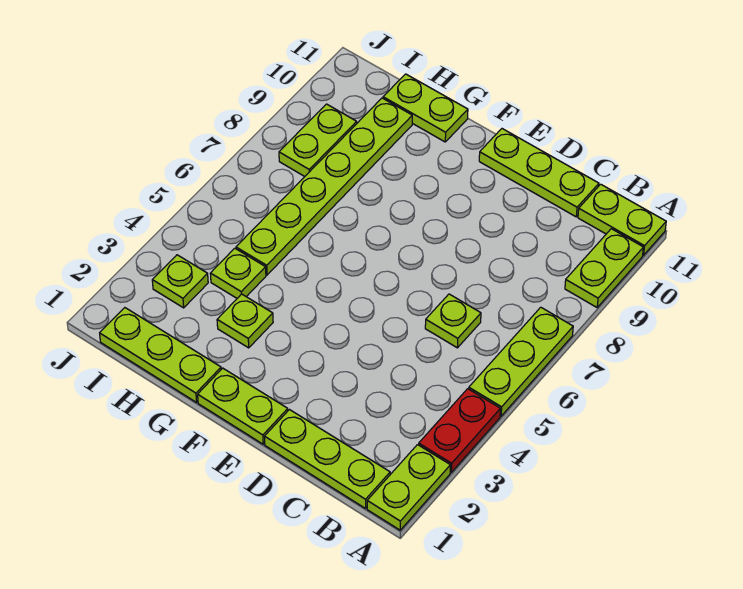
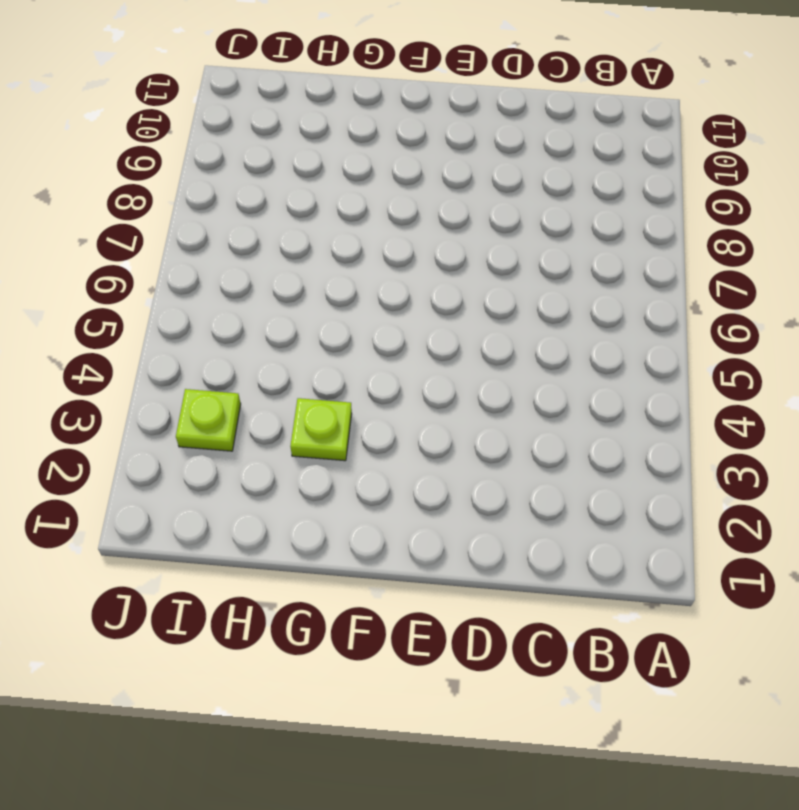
none -> lime 1x2 plate [367,445,450,530]
none -> red 1x2 plate [419,389,500,472]
none -> lime 1x3 plate [469,307,573,416]

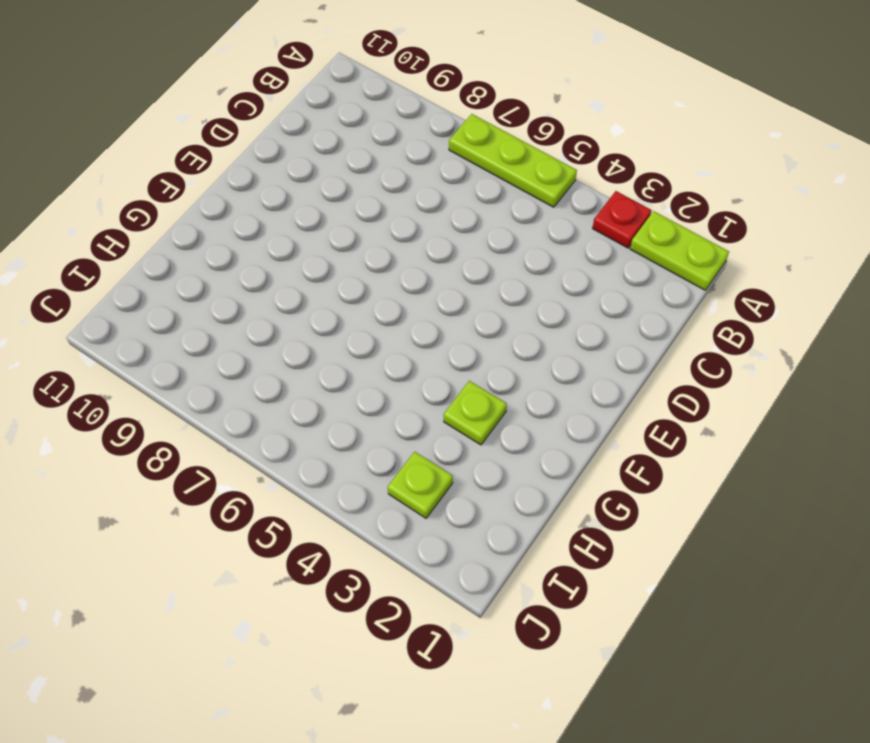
red 1x1 plate [592,191,651,248] -> red 1x2 plate [419,389,500,472]
none -> lime 1x2 plate [565,229,643,307]
none -> lime 1x2 plate [578,184,666,255]
none -> lime 1x3 plate [264,410,390,508]

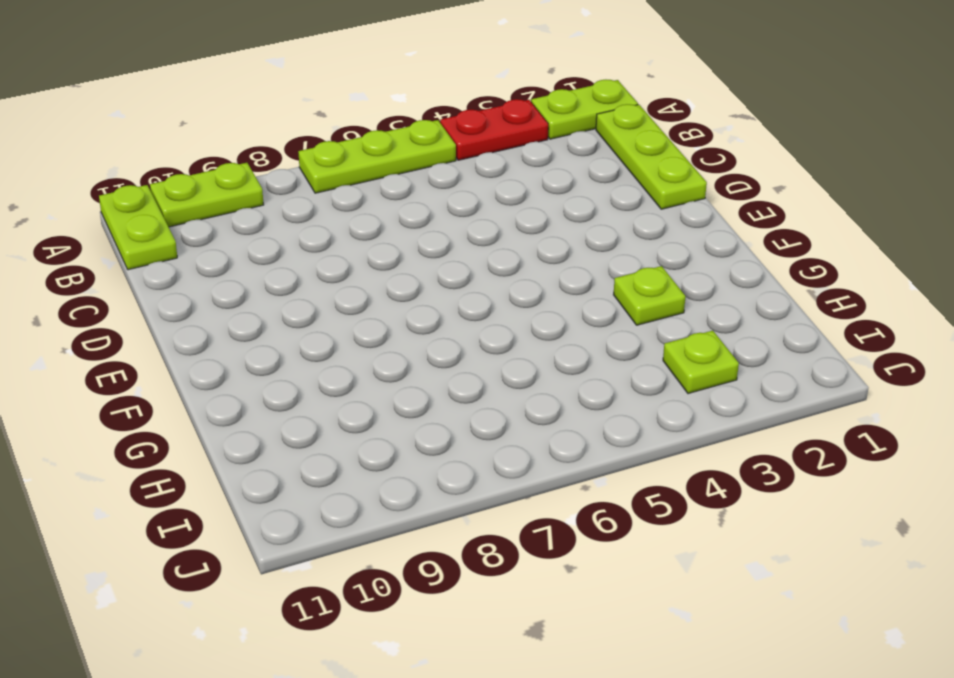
none -> lime 1x1 plate [425,294,481,348]
none -> lime 1x3 plate [479,129,599,217]
none -> lime 1x2 plate [198,368,288,444]

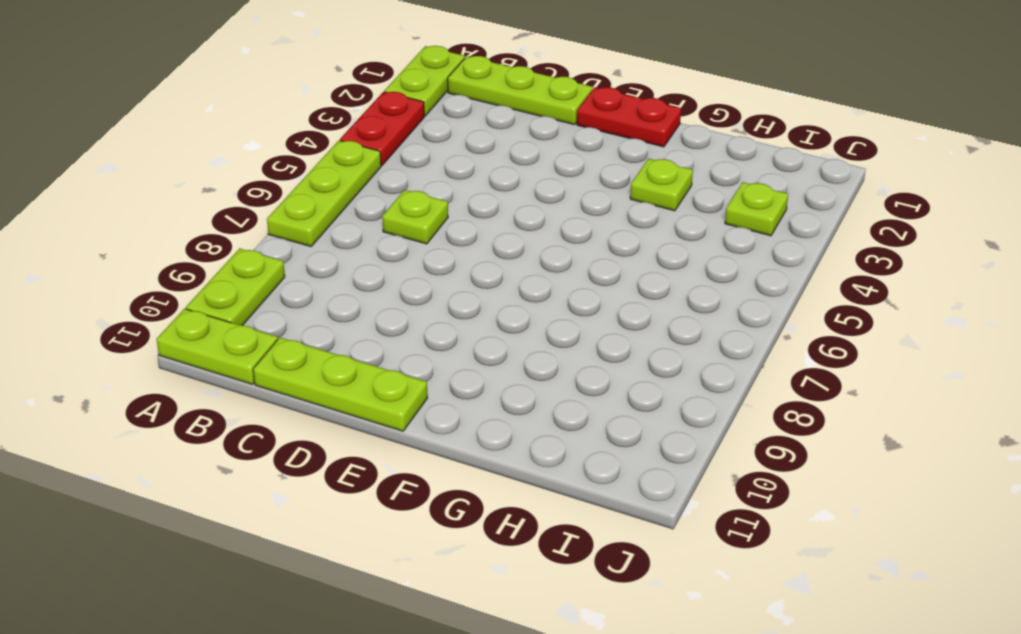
red 1x2 plate [577,87,681,147] -> lime 1x2 plate [198,368,288,444]
none -> lime 1x3 plate [100,308,221,402]
none -> lime 1x2 plate [383,74,468,142]
none -> lime 1x1 plate [210,248,266,298]

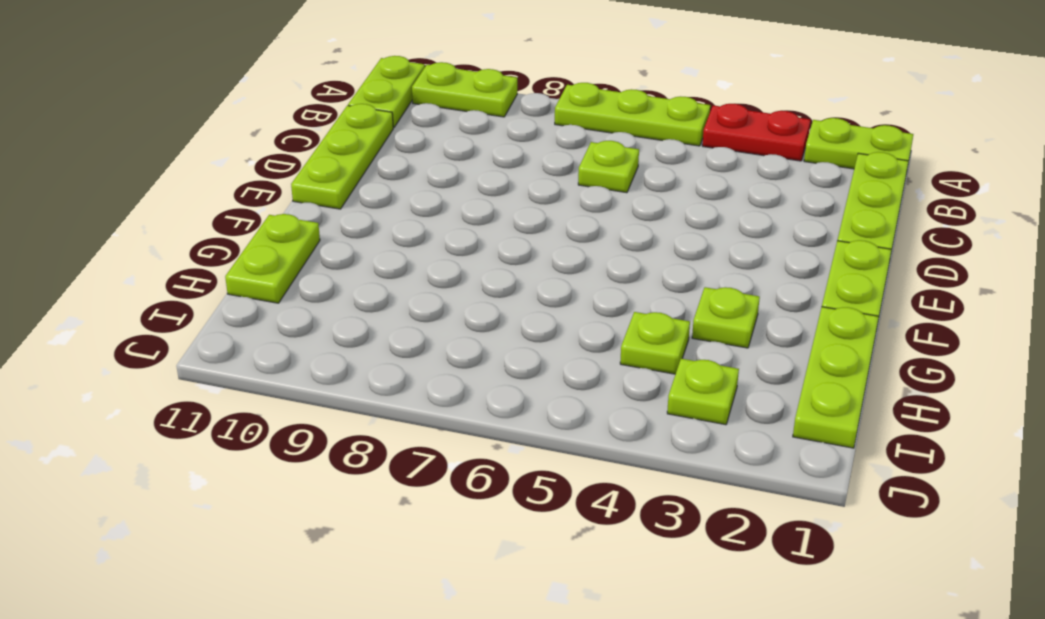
none -> lime 1x6 plate [236,98,412,275]
none -> lime 1x2 plate [279,104,357,177]

